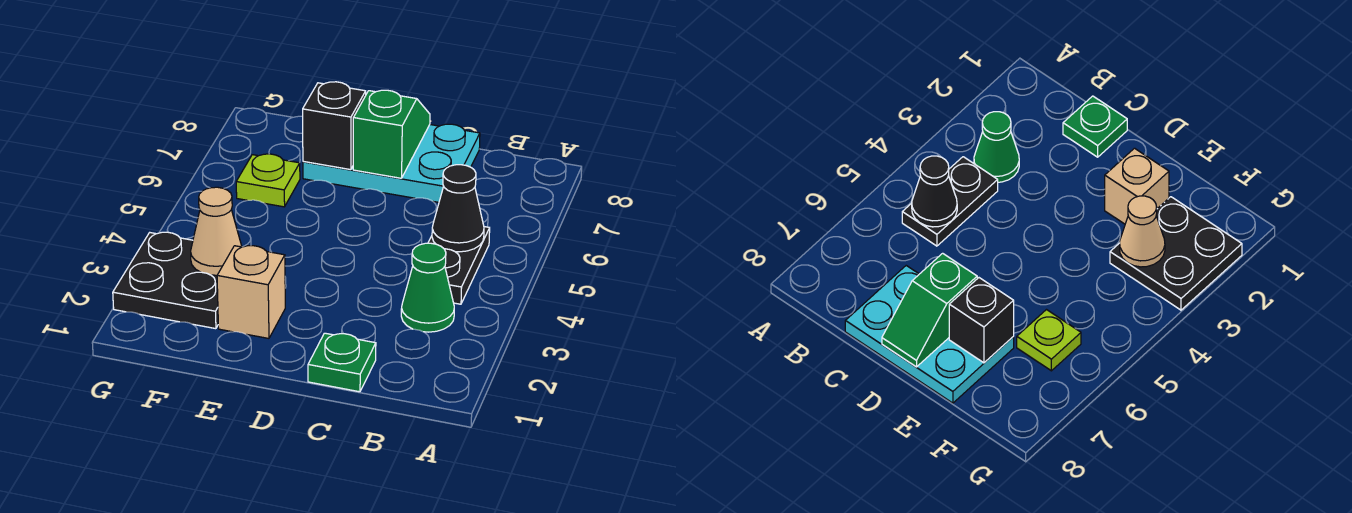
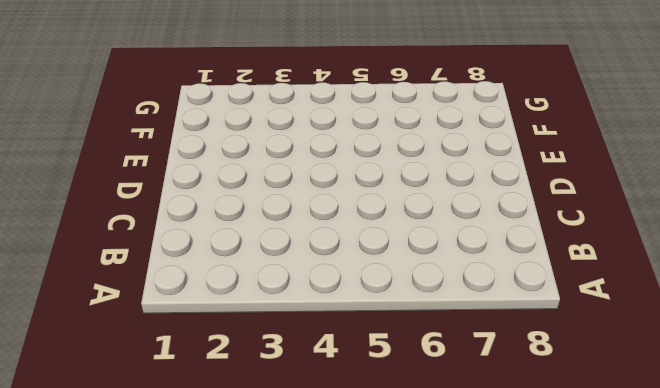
none -> green 1x1 cone [401,243,454,332]
none -> black 1x2 plate [428,227,490,304]

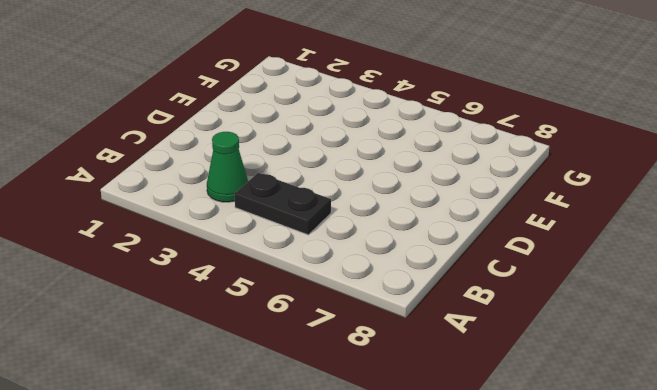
none -> green 1x1 plate [308,333,376,392]
none -> cyan 2x3 plate [303,124,480,202]

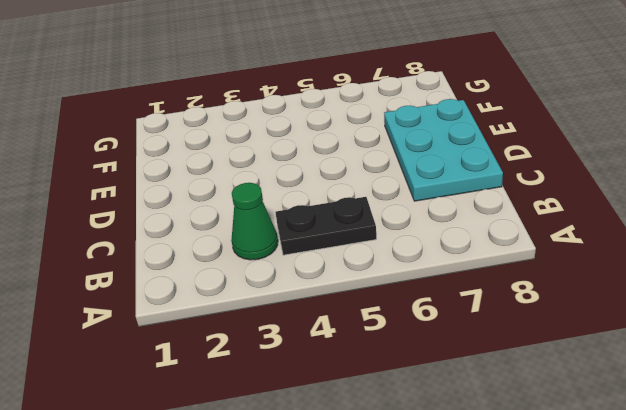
none -> green 1x1 plate [308,333,376,392]
none -> tan 1x1 brick [217,246,285,338]

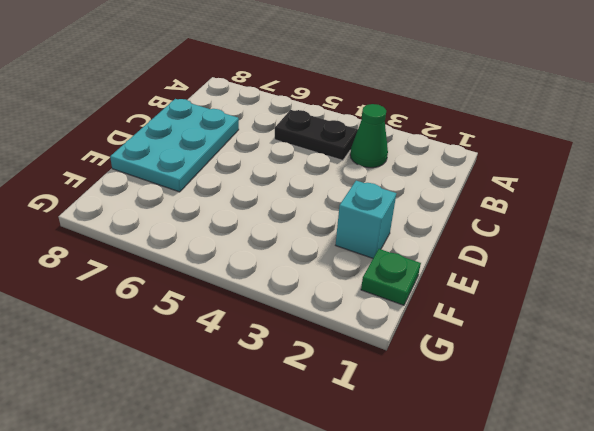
cyan 1x1 brick [336,181,396,258] -> tan 1x1 brick [217,246,285,338]
green 1x1 plate [361,249,421,305] -> green 1x1 plate moved to [308,333,376,392]
none -> black 2x2 plate [113,232,218,329]
none -> lime 1x1 plate [236,154,300,207]

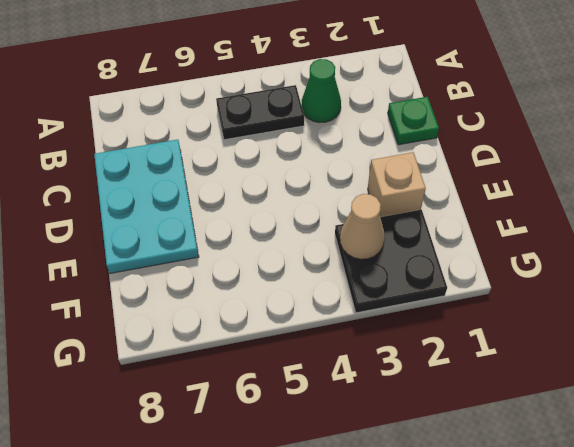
none -> lime 1x1 plate [236,154,300,207]
none -> black 1x1 cone [432,165,484,252]

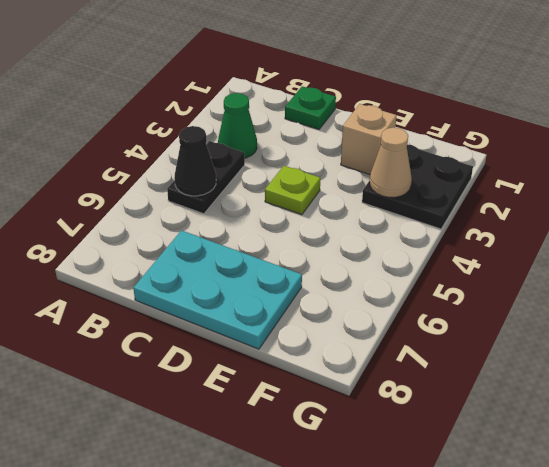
lime 1x1 plate [265,166,320,215] -> lime 1x1 plate moved to [236,154,300,207]
none -> green 1x2 slope [353,90,430,178]
none -> black 1x1 brick [303,82,366,170]

